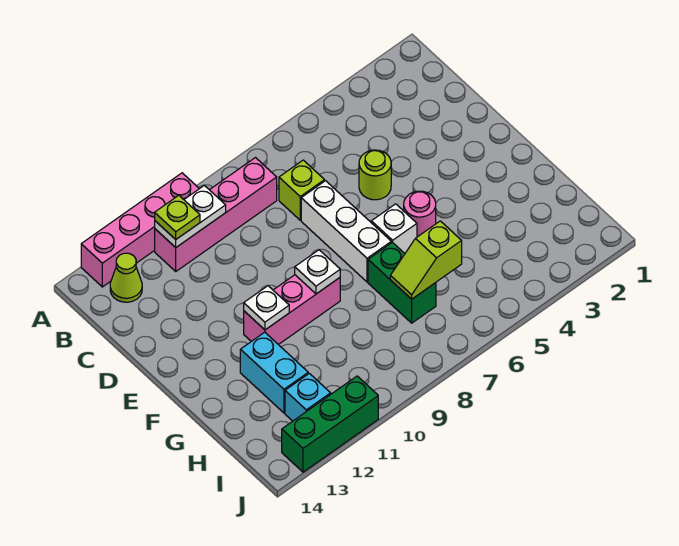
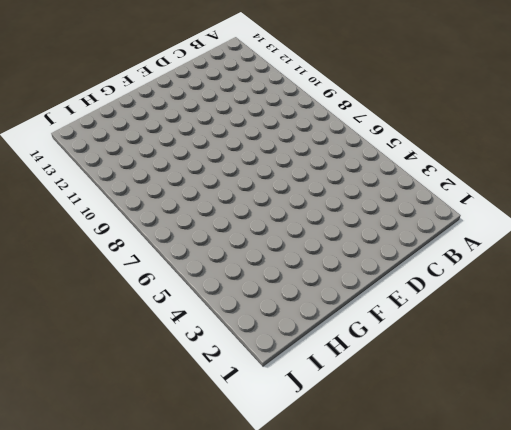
none -> pink 1x4 brick [81,173,199,287]
none -> pink 1x4 brick [155,158,277,271]
none -> lime 1x1 cone [110,253,142,302]

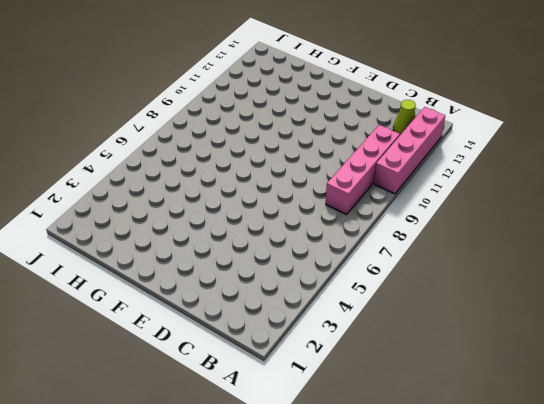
none -> lime 1x1 brick [279,160,325,220]
none -> lime 1x1 round brick [359,150,391,200]
none -> white 1x3 brick [301,181,391,282]

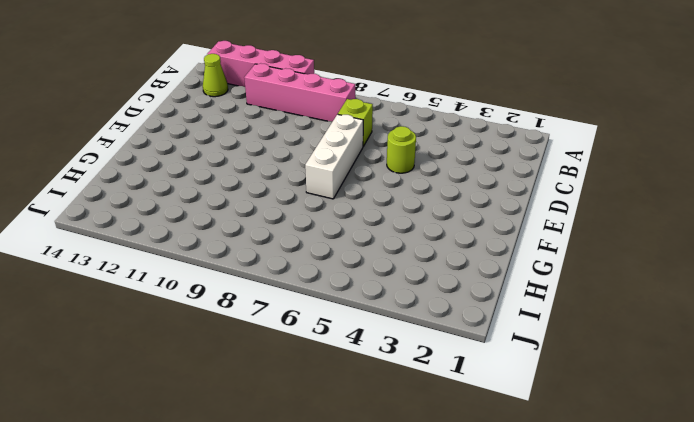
none -> pink 1x1 round brick [404,191,436,237]
none -> white 1x1 brick [371,204,417,253]
none -> pink 1x3 brick [244,275,340,345]

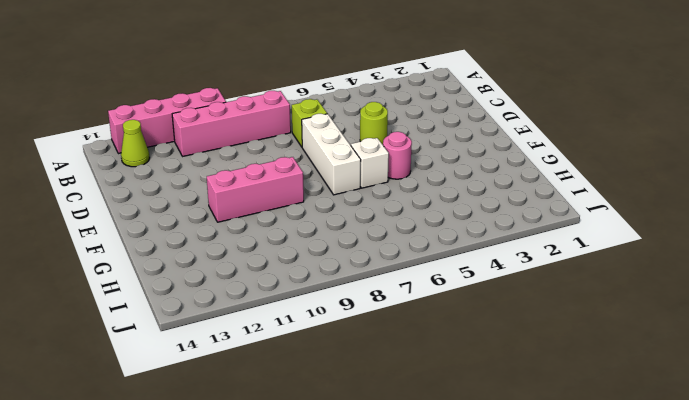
none -> green 1x2 brick [368,242,436,323]
none -> cyan 1x2 brick [240,332,308,413]
none -> cyan 1x1 brick [285,373,331,421]

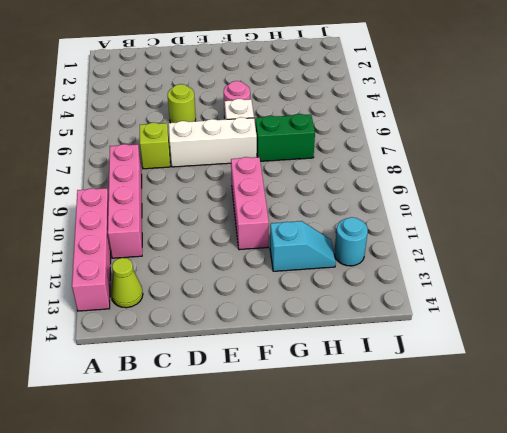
cyan 1x2 slope [270,221,336,271] -> cyan 1x2 brick [240,332,308,413]
cyan 1x1 round brick [334,217,368,266] -> cyan 1x1 brick [285,373,331,421]
none -> green 1x3 brick [282,376,378,472]
none -> white 1x2 plate [155,185,226,247]
none -> white 1x1 plate [295,250,340,294]

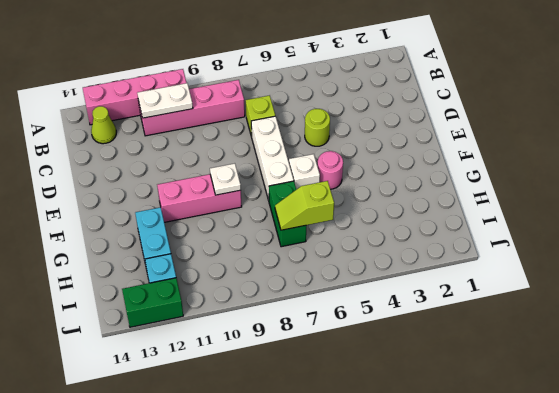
green 1x2 brick [122,278,183,327] -> green 1x3 brick [282,376,378,472]
none -> white 1x1 plate [244,286,289,330]
none -> lime 1x1 plate [155,195,200,239]

